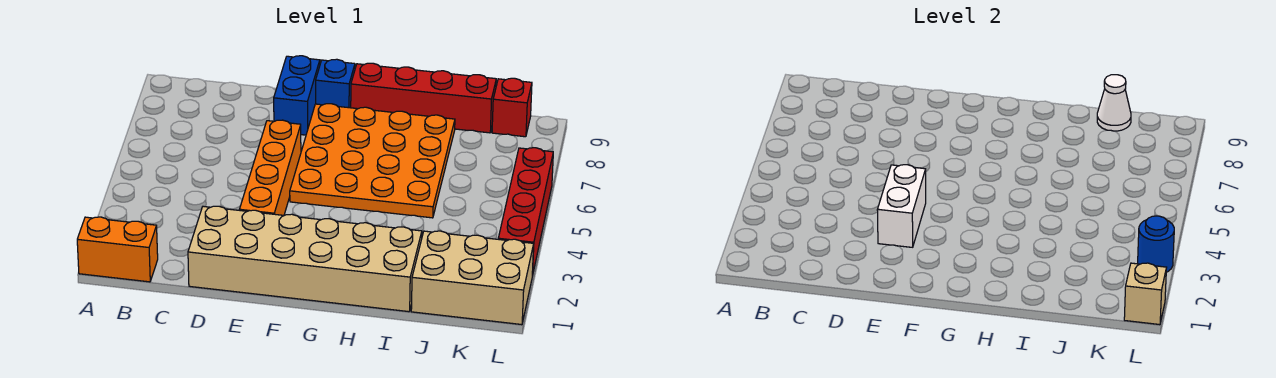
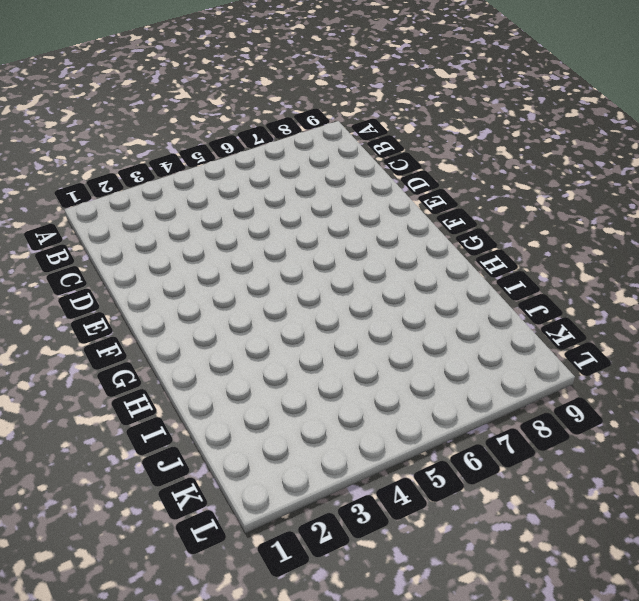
none -> orange 1x2 brick [77,217,158,282]
none -> tan 2x6 brick [188,206,422,312]
none -> orange 1x4 brick [239,120,301,215]

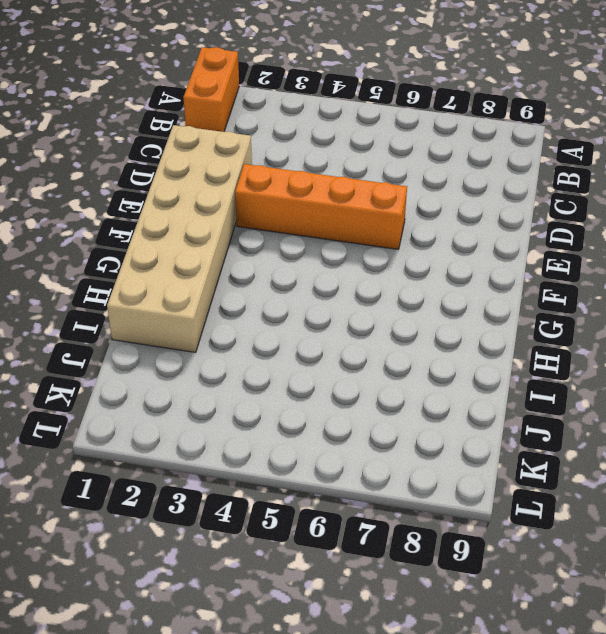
none -> blue 1x2 brick [274,56,320,135]
none -> orange 4x4 plate [290,104,455,218]
none -> blue 1x1 brick [316,59,355,108]

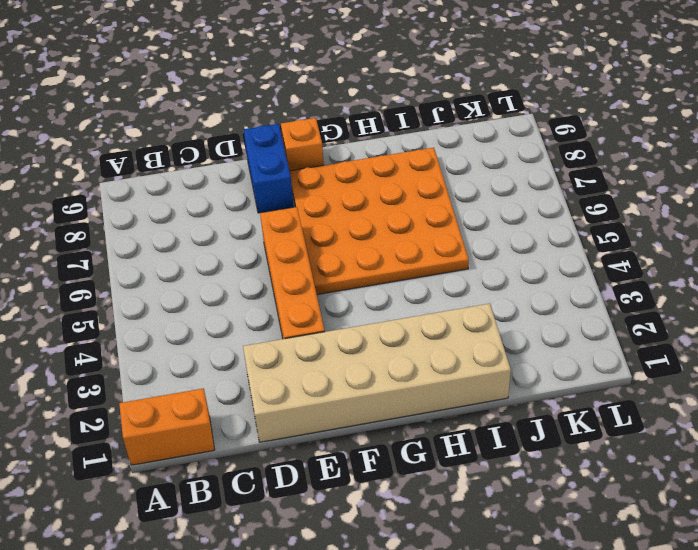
orange 1x1 brick [281,118,324,171] -> blue 1x1 brick [316,59,355,108]
none -> red 1x4 brick [351,63,496,133]
none -> tan 2x3 brick [411,231,534,325]
none -> red 1x1 brick [492,78,532,137]

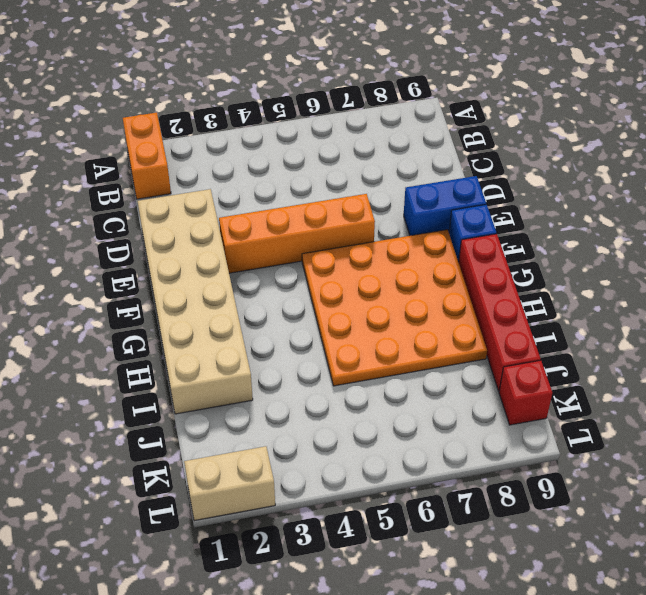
tan 1x2 brick [184,446,275,521] -> tan 2x3 brick [411,231,534,325]
none -> red 1x4 brick [498,148,553,275]
none -> white 1x2 brick [877,165,926,247]
none -> white 1x1 cone [1097,75,1131,131]

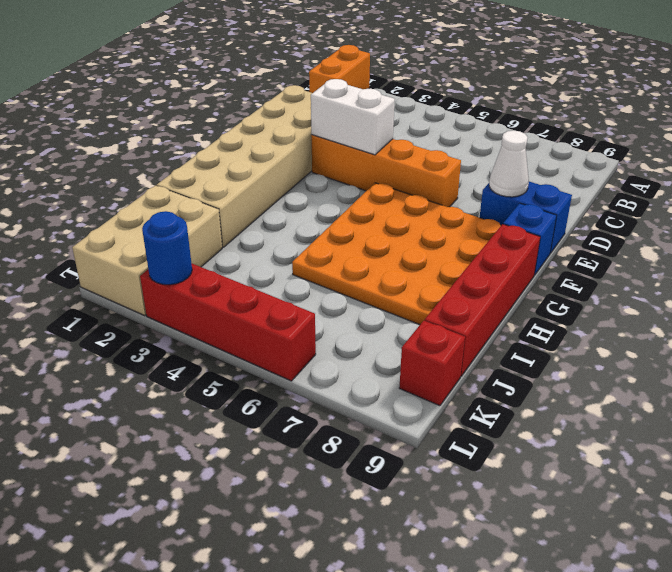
white 1x1 cone [489,130,529,197] -> white 1x1 cone moved to [1097,75,1131,131]
none -> tan 1x1 brick [1124,263,1167,325]

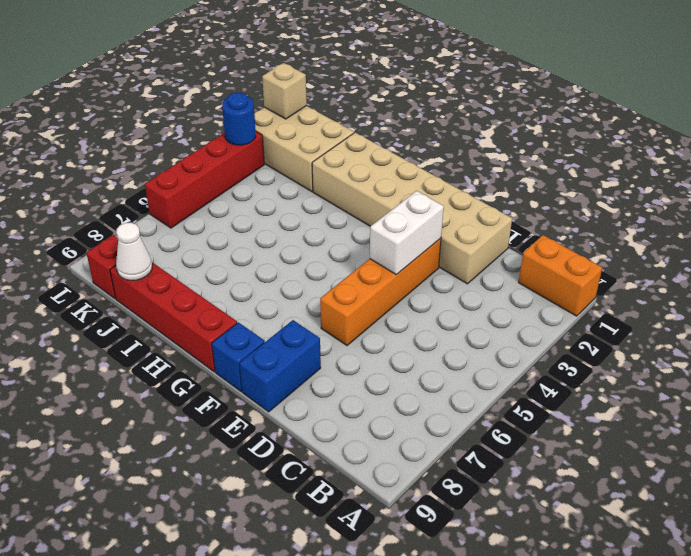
none -> orange 4x4 plate [290,104,455,218]

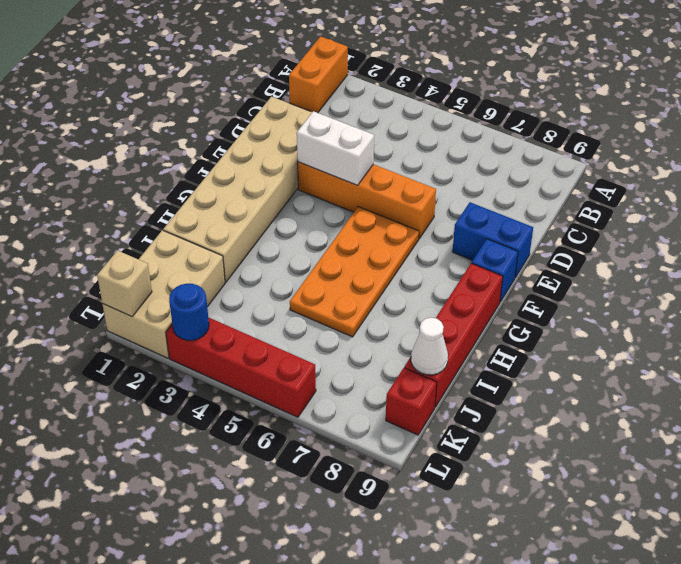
orange 2x4 plate [290,207,419,337] -> orange 4x4 plate [290,104,455,218]

